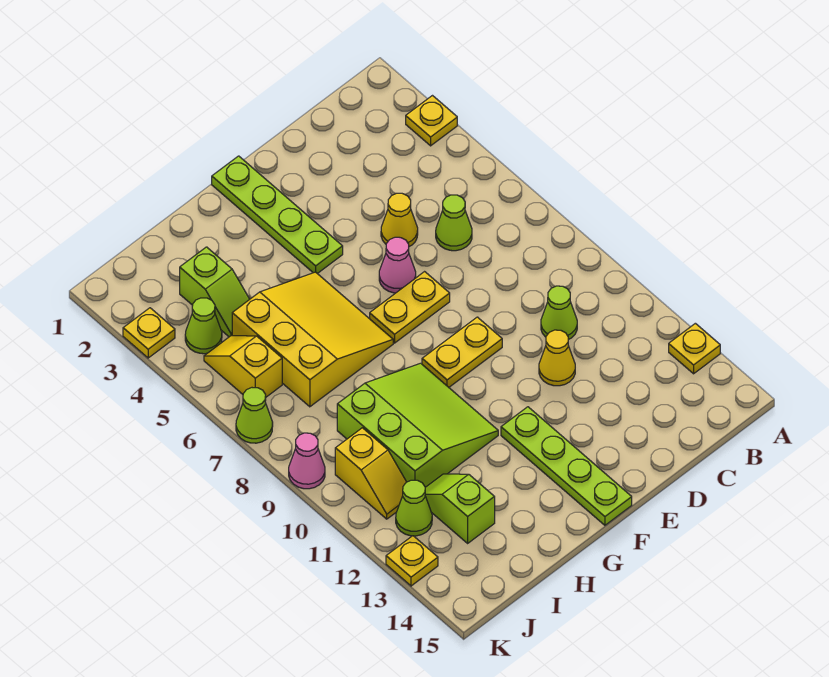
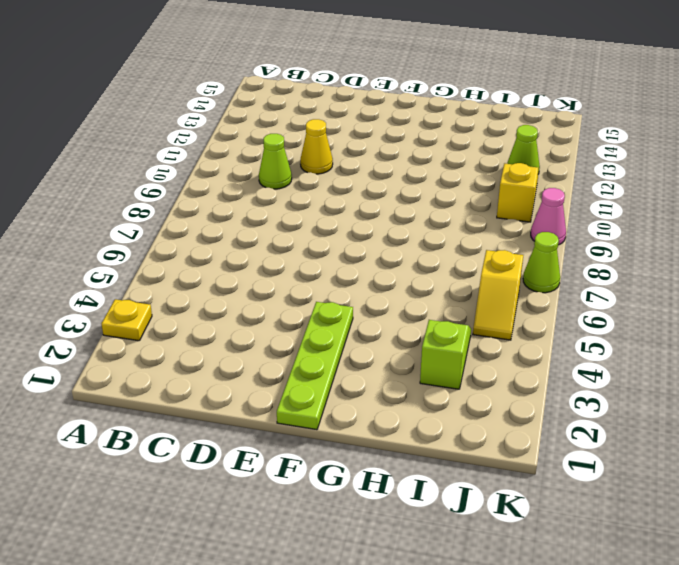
none -> yellow 1x1 plate [669,323,720,374]
none -> lime 1x1 cone [436,195,472,251]
none -> yellow 1x1 cone [381,193,418,247]

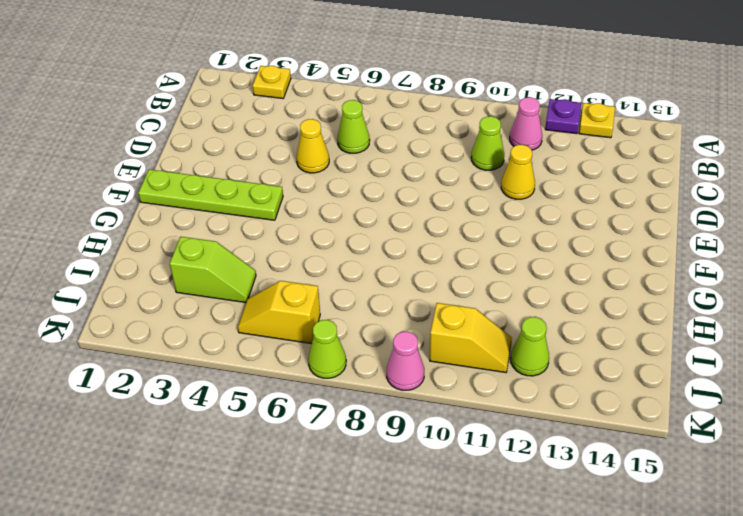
purple 1x1 plate [545,99,581,134] -> none
pink 1x1 cone [510,97,542,150] -> pink 1x1 cone moved to [379,237,416,293]
none -> yellow 1x2 plate [370,272,450,343]
none -> yellow 1x2 plate [422,317,502,387]
none -> lime 1x4 plate [501,407,632,525]

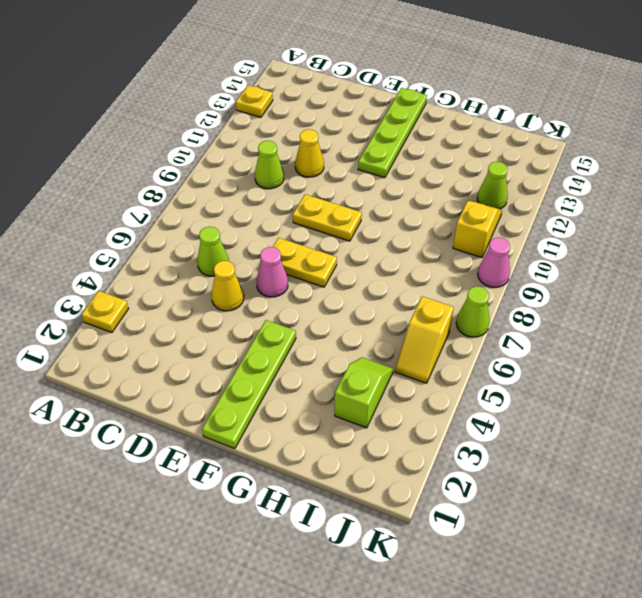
none -> yellow 3x3 slope [232,272,393,407]
none -> lime 3x3 slope [337,363,498,487]
none -> lime 1x2 slope [425,474,495,543]

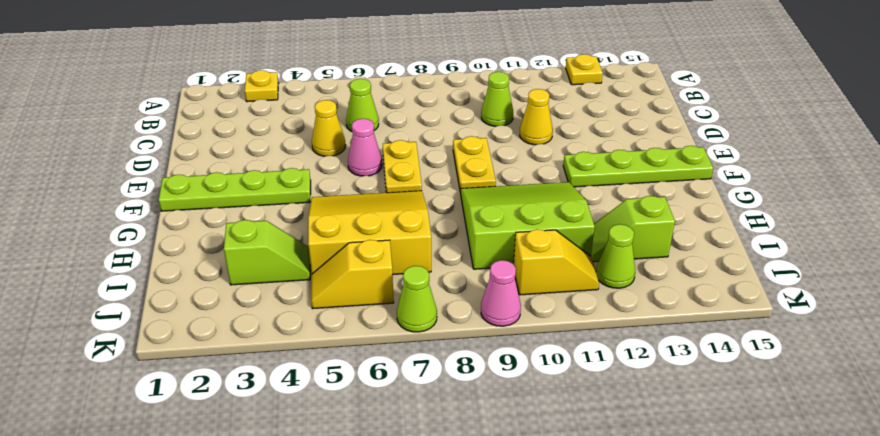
none -> lime 1x1 cone [185,298,222,354]
none -> yellow 1x1 plate [123,308,175,358]
none -> yellow 1x1 plate [386,536,438,586]

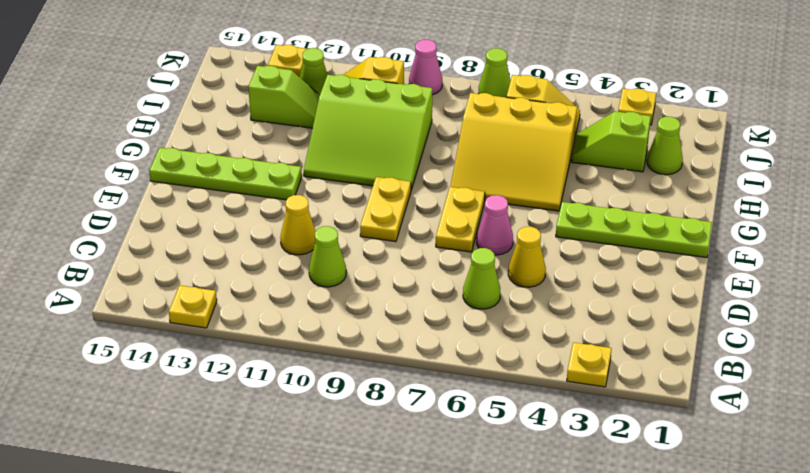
lime 1x1 cone [647,117,683,175] -> lime 1x1 cone moved to [185,298,222,354]

